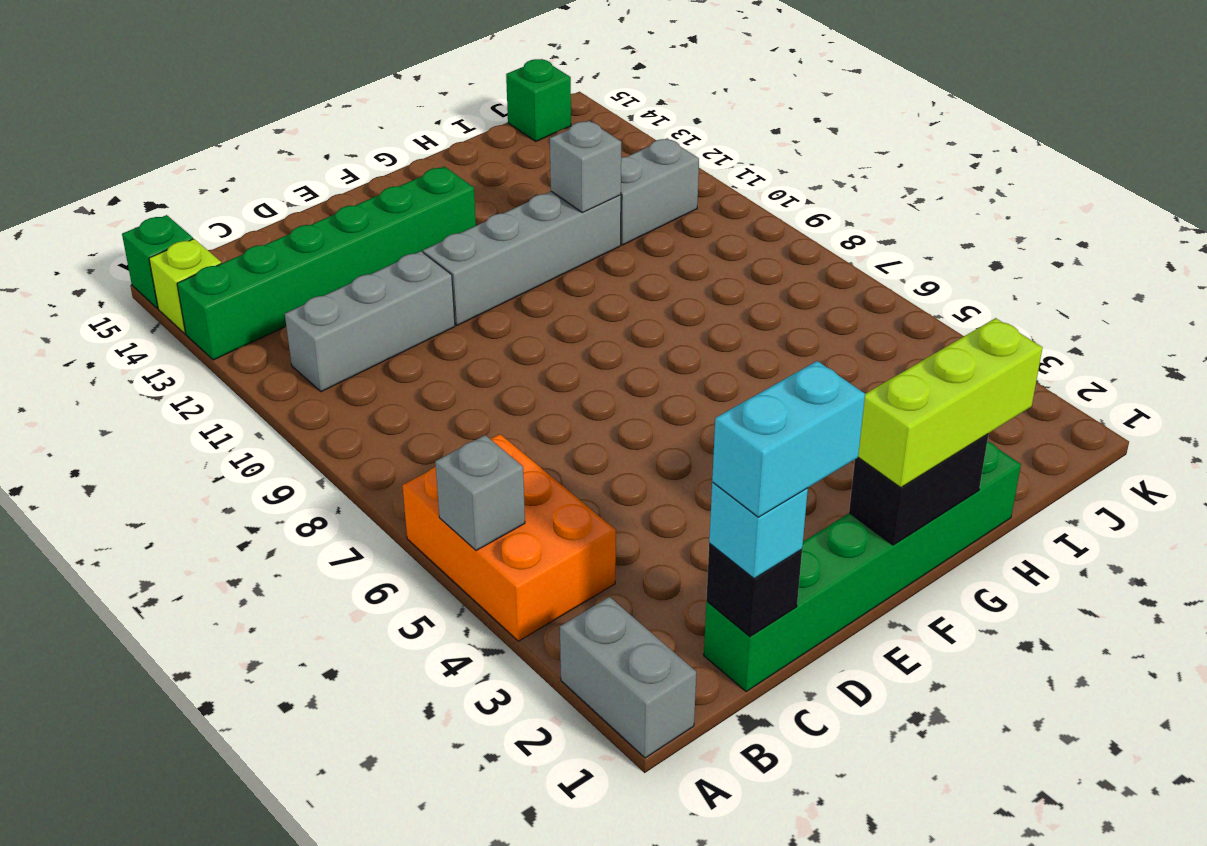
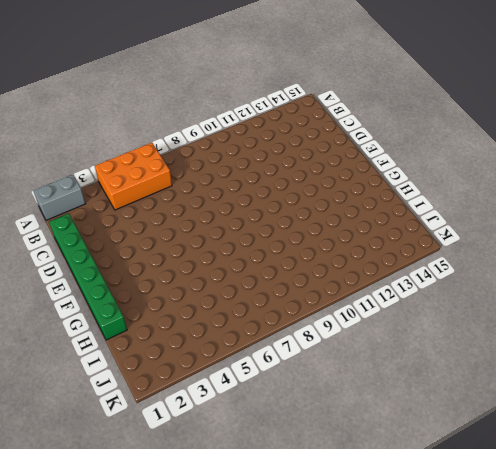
none -> green 1x6 brick [177,167,476,360]
none -> lime 1x1 brick [149,239,222,334]
none -> green 1x1 brick [122,215,193,308]

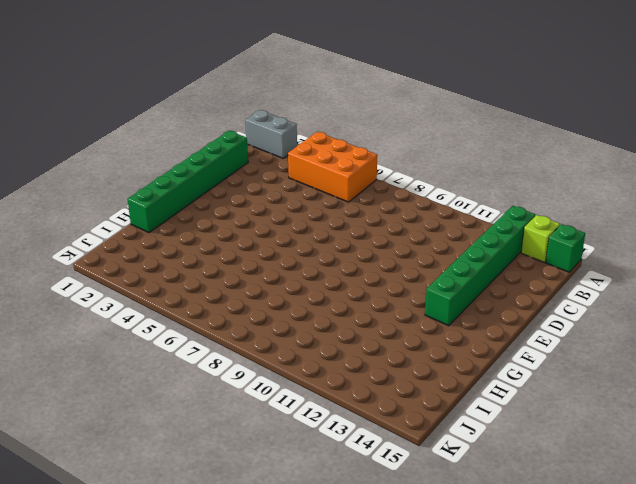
none -> grey 1x3 brick [285,251,455,392]
none -> grey 1x4 brick [423,191,621,325]
none -> grey 1x2 brick [621,138,699,245]

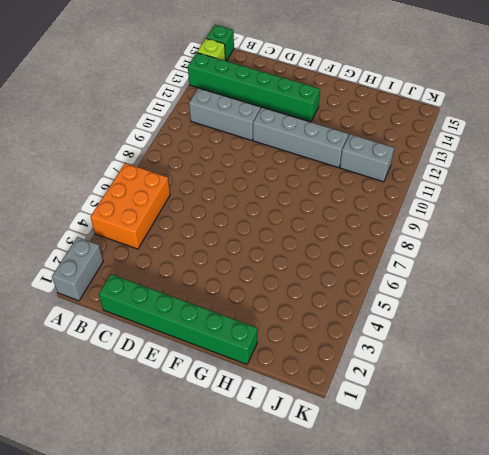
none -> green 1x1 brick [506,59,571,141]
none -> grey 1x1 brick [435,435,525,551]
none -> black 1x1 brick [706,543,802,637]

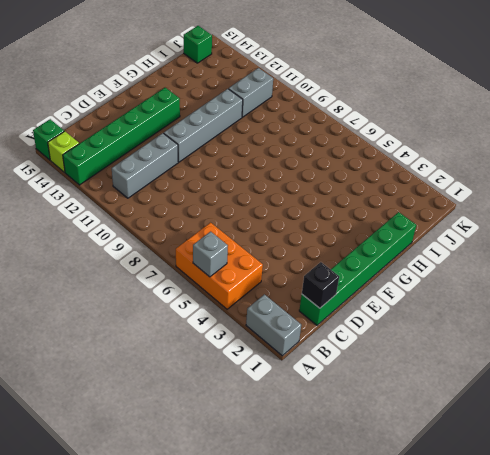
none -> black 1x2 brick [849,434,989,545]
none -> grey 1x1 brick [550,121,621,213]
none -> cyan 1x1 brick [709,482,808,579]

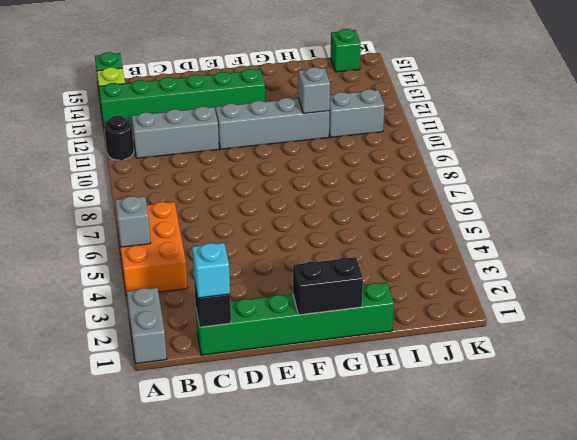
black 1x1 round brick [104,115,134,160] -> none
none -> lime 1x3 brick [858,318,1043,488]
none -> cyan 1x2 brick [712,361,865,517]

